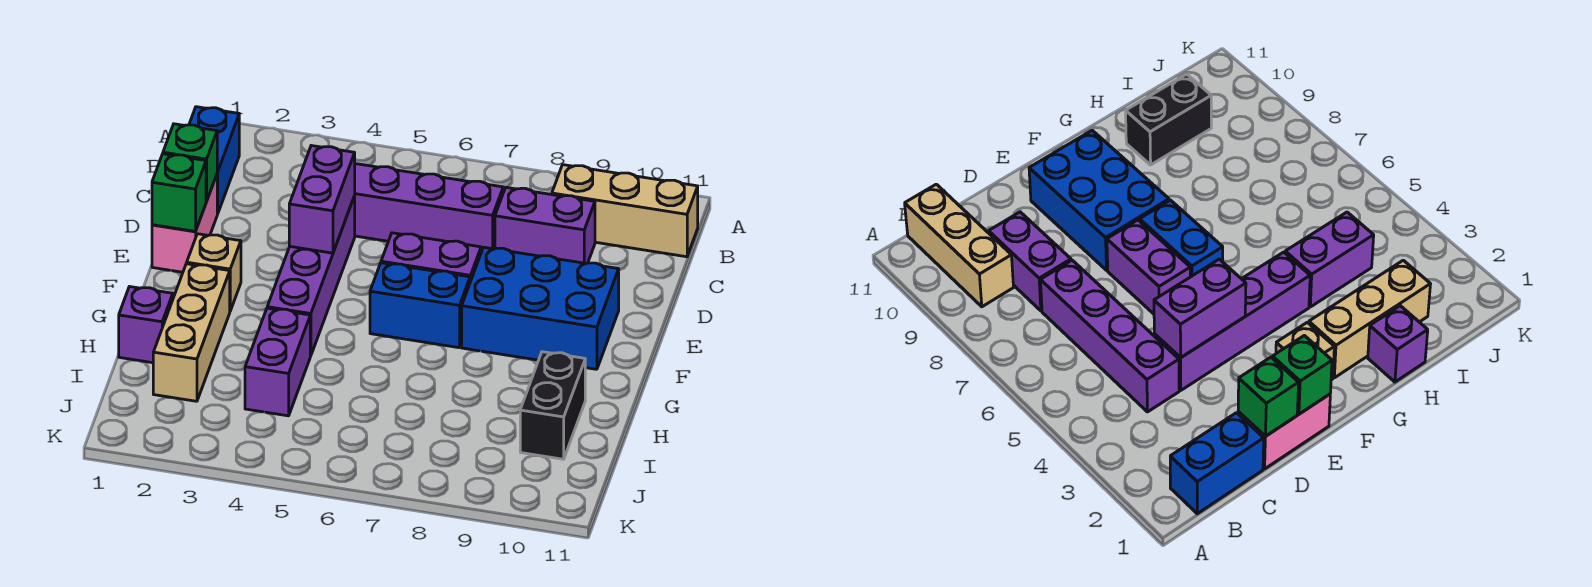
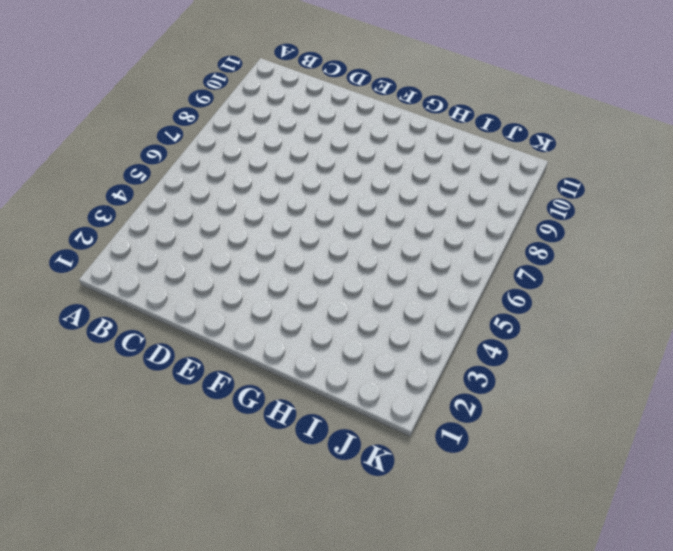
none -> blue 1x2 brick [189,107,239,214]
none -> tan 1x3 brick [552,165,698,257]
none -> purple 1x4 brick [355,164,503,252]

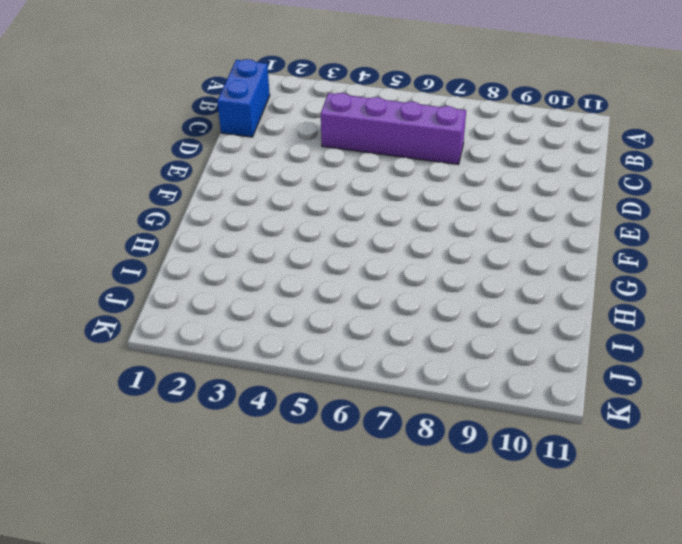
none -> tan 1x3 brick [552,165,698,257]
none -> purple 1x2 brick [495,187,595,263]
none -> pink 1x2 brick [152,175,217,272]

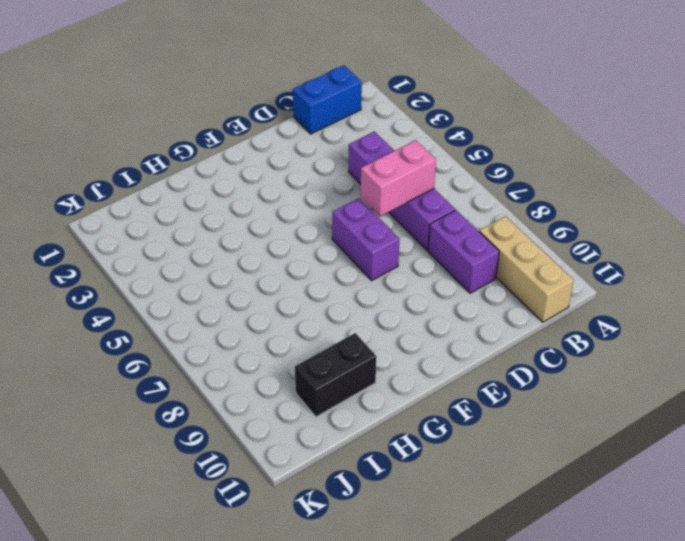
pink 1x2 brick [361,140,436,216] -> pink 1x2 brick moved to [152,175,217,272]
none -> purple 1x4 brick [267,196,355,356]
none -> blue 2x3 brick [462,247,619,369]
none -> tan 1x1 brick [187,234,241,311]

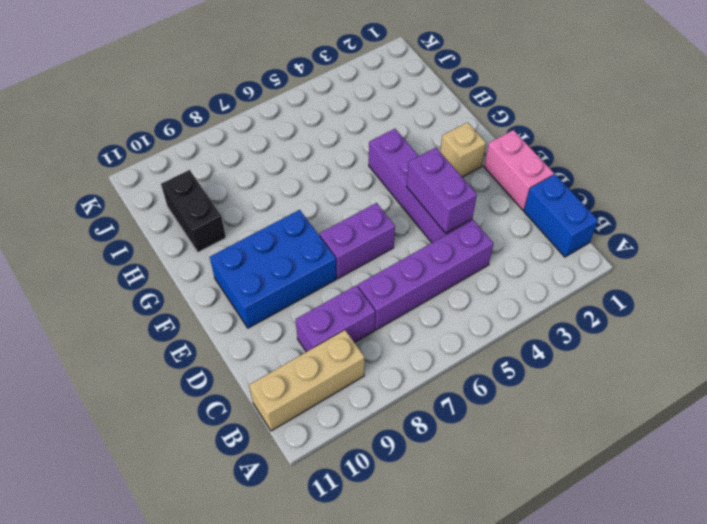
none -> blue 1x2 brick [370,263,470,348]
none -> tan 1x3 brick [153,264,230,401]
none -> purple 1x1 brick [119,287,173,363]

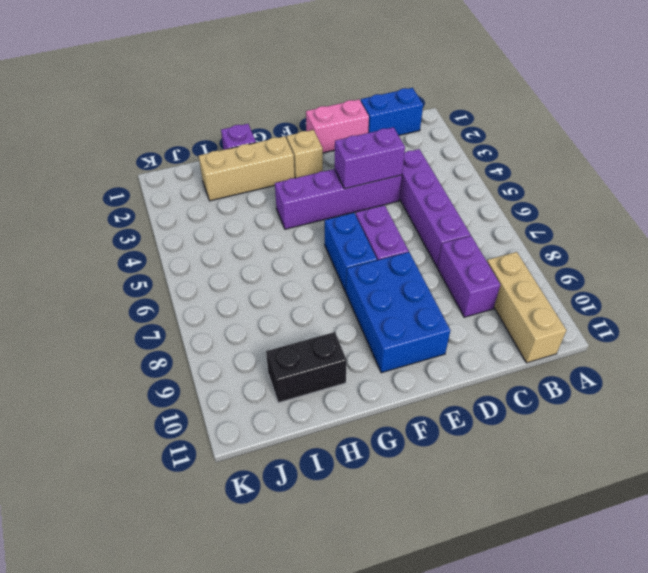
none -> purple 1x2 brick [245,308,310,416]
none -> green 1x1 brick [163,124,217,201]
none -> green 1x1 brick [152,154,206,231]

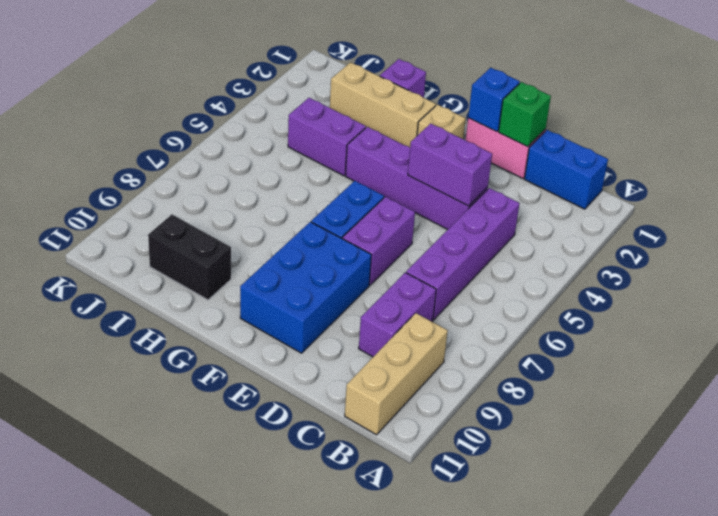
blue 1x1 brick [468,68,520,132] -> green 1x1 brick [152,154,206,231]

